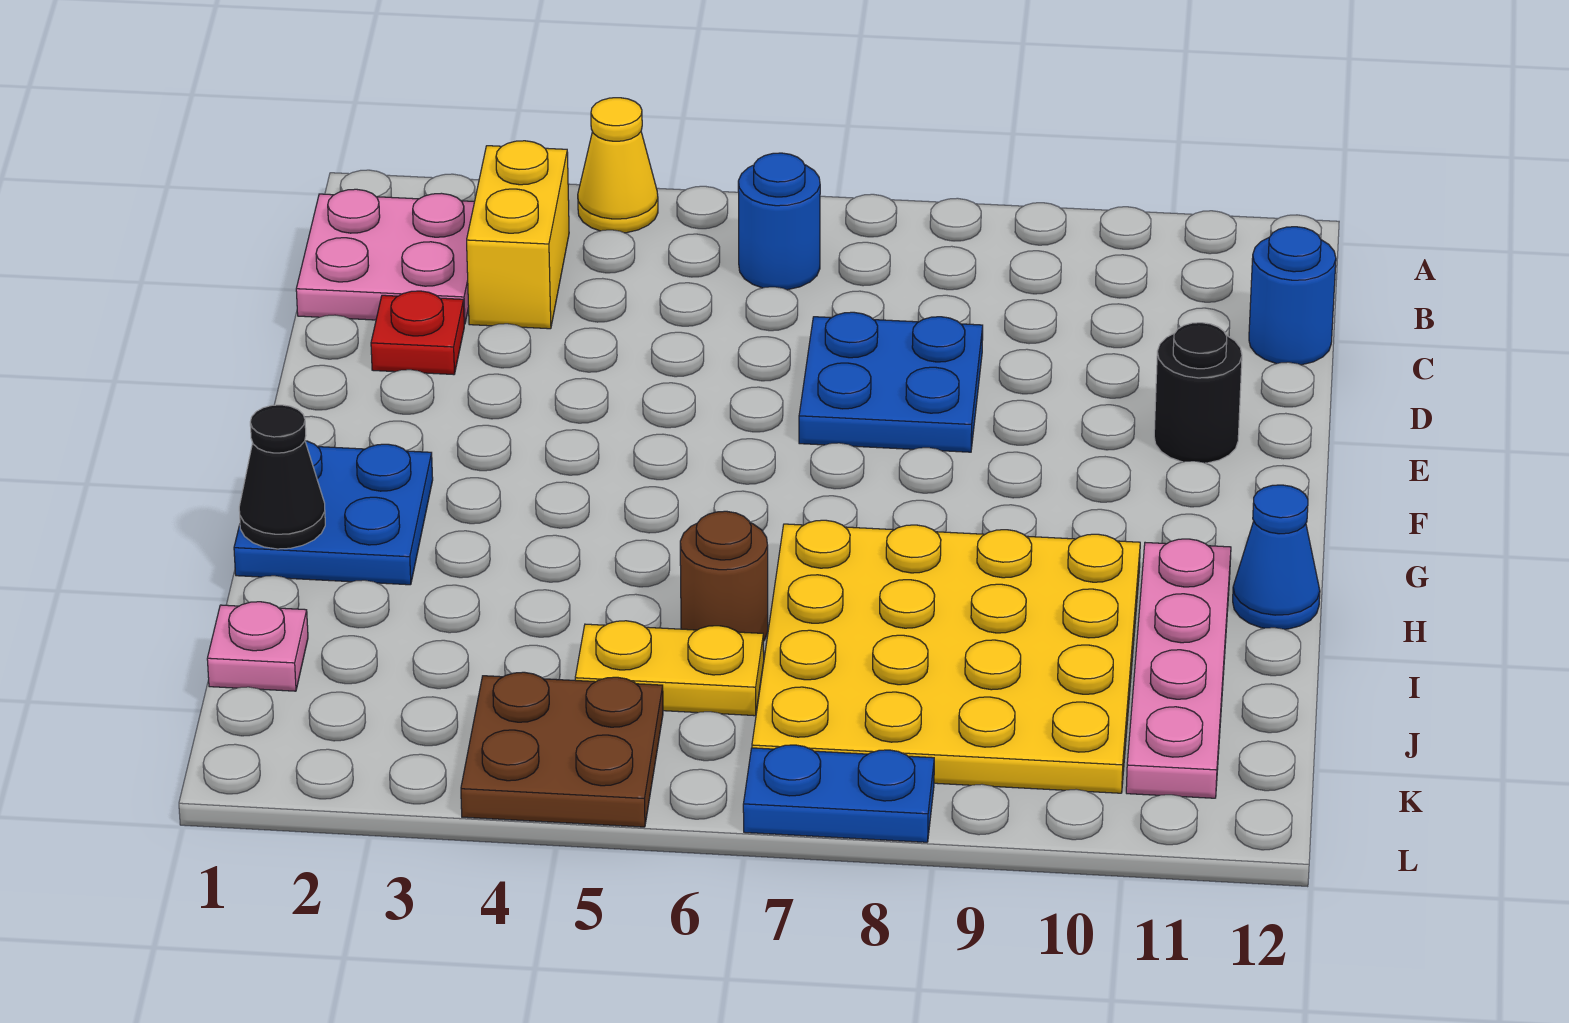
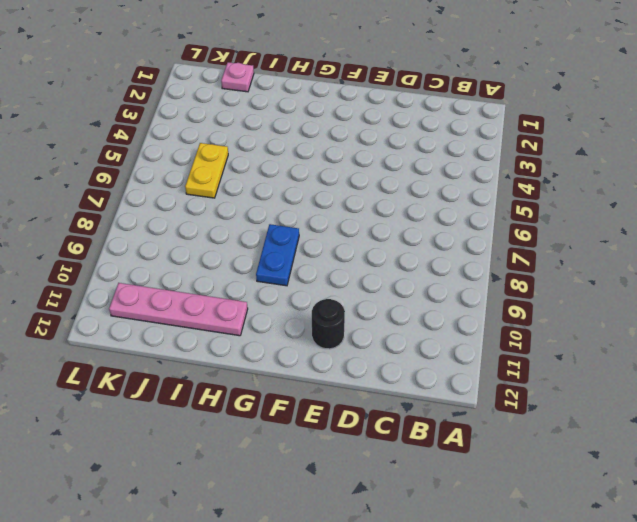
blue 1x2 plate [256,224,299,286] -> blue 1x2 plate moved to [743,745,934,842]
none -> yellow 1x1 cone [578,98,658,233]
none -> pink 2x2 plate [296,189,474,324]
none -> yellow 1x2 brick [467,141,569,329]

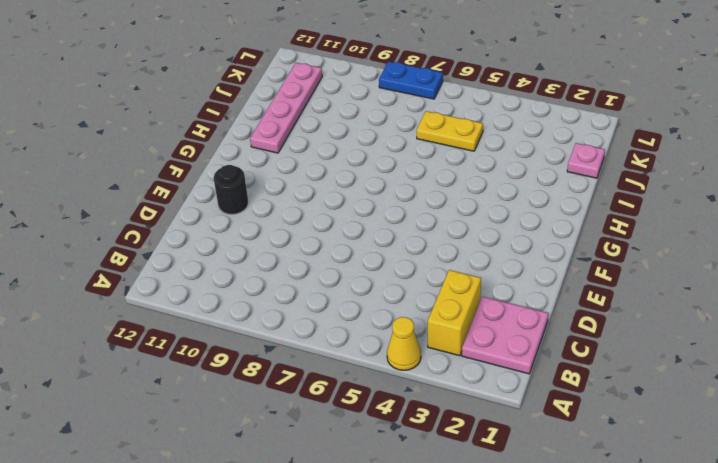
none -> blue 1x1 round brick [738,153,820,290]
none -> blue 1x1 round brick [1249,227,1336,365]
none -> red 1x1 plate [371,291,464,375]

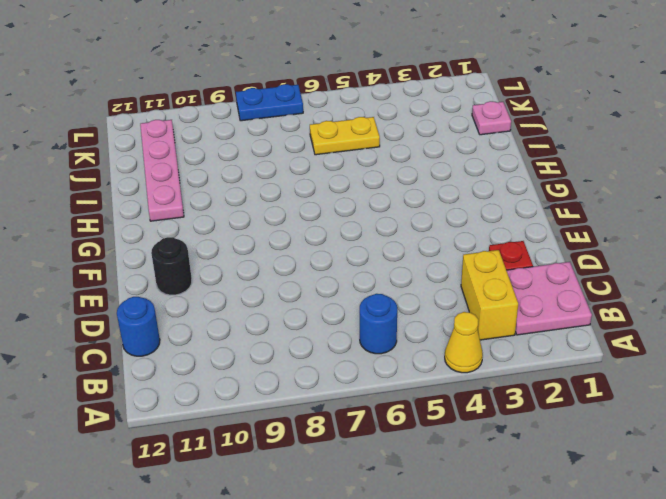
none -> blue 2x2 plate [799,312,983,452]
none -> blue 2x2 plate [234,441,433,585]
none -> yellow 4x4 plate [752,520,1140,793]

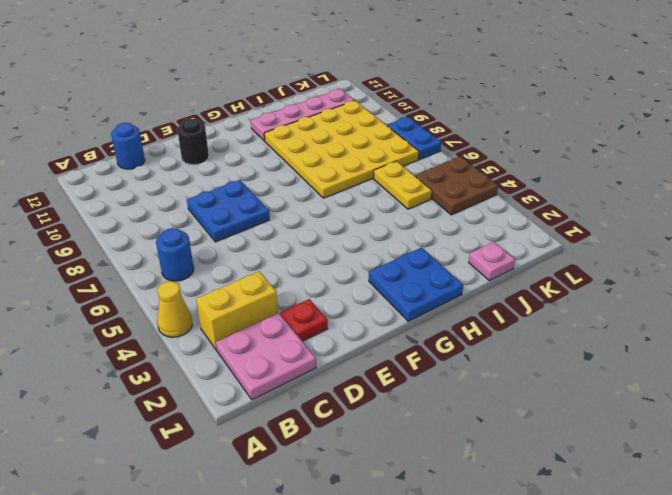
none -> blue 1x1 cone [1233,485,1320,629]
none -> brown 1x1 round brick [680,511,768,641]
none -> black 1x1 cone [239,405,325,549]

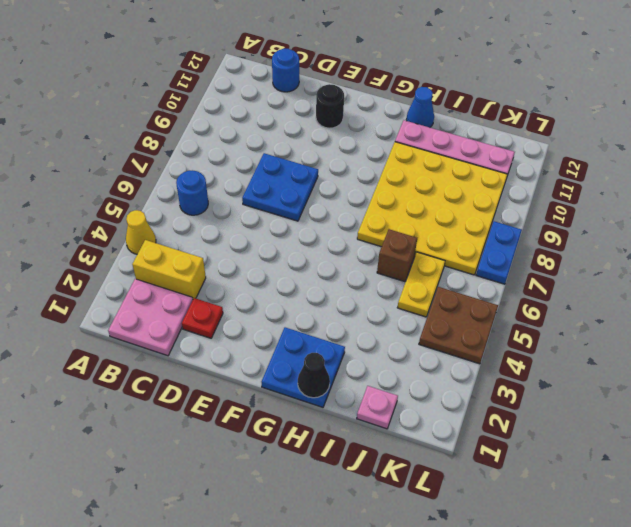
brown 1x1 brick [377,229,417,282] -> brown 1x1 round brick [680,511,768,641]

